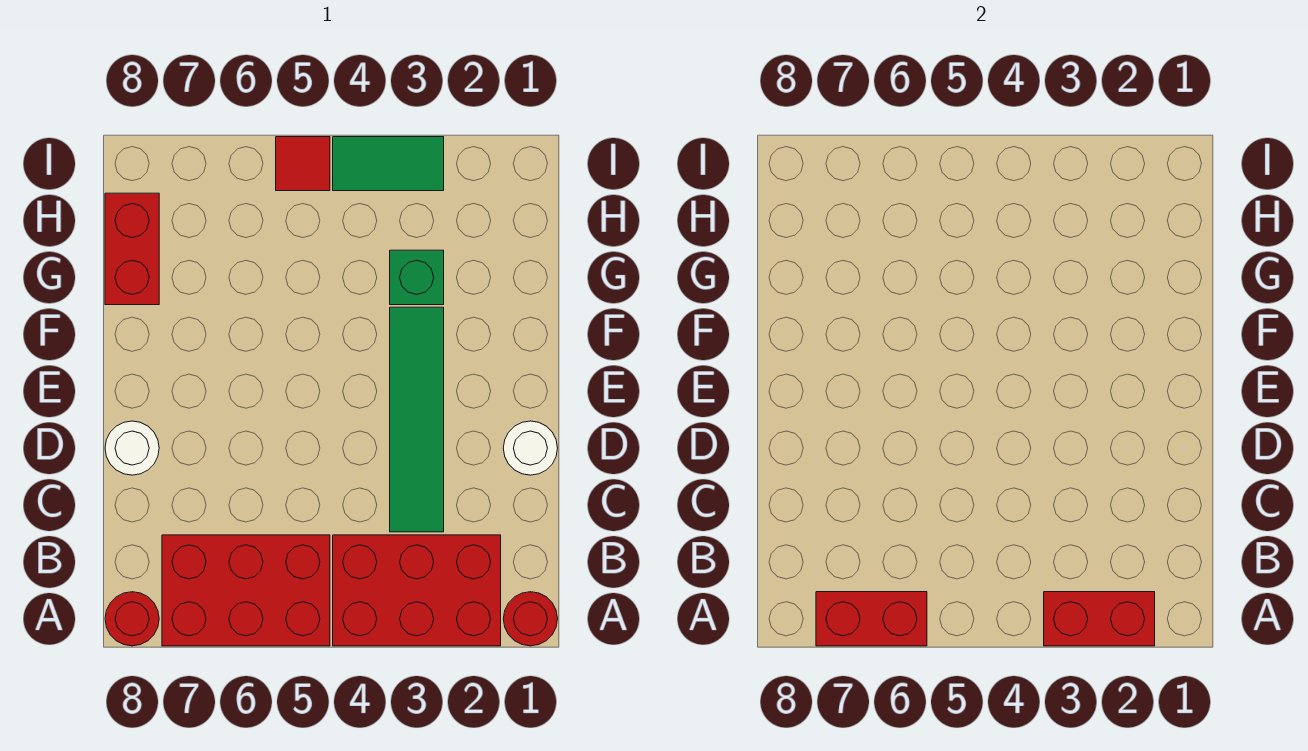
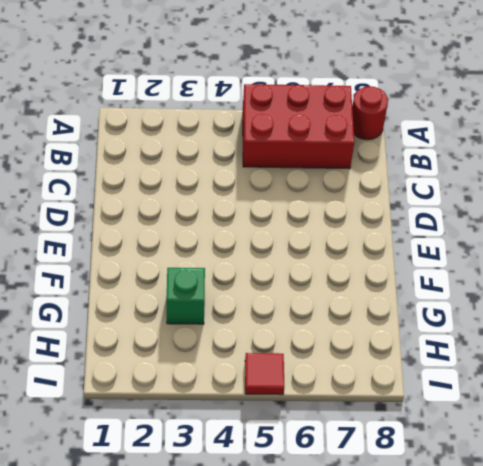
none -> red 1x1 round brick [503,592,558,646]
none -> red 2x3 brick [333,535,501,646]
none -> green 1x4 tile [390,307,444,532]

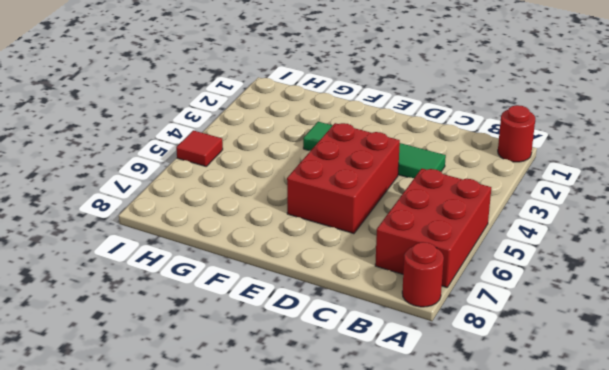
red 2x3 brick [287,123,400,234] -> red 2x3 brick moved to [333,535,501,646]
none -> white 1x1 round brick [503,421,558,475]
none -> white 1x1 round brick [105,421,159,475]
none -> green 1x1 brick [390,250,444,305]

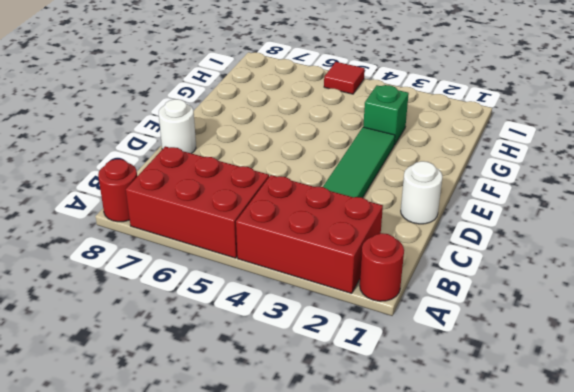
none -> red 1x2 brick [105,193,159,305]
none -> green 1x2 tile [333,137,444,191]
none -> red 1x2 brick [1044,592,1155,646]

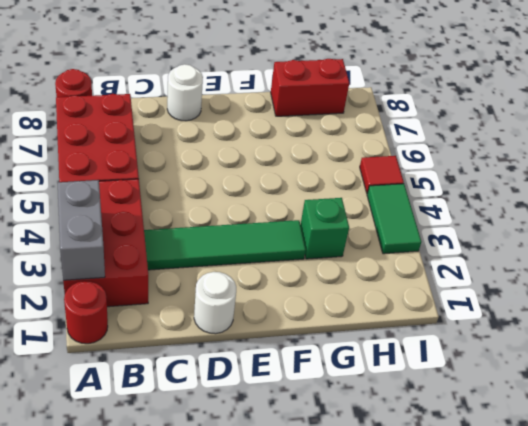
grey 1x2 brick [58,180,105,280] -> red 1x2 brick [1044,592,1155,646]
none -> red 1x2 brick [816,592,927,646]

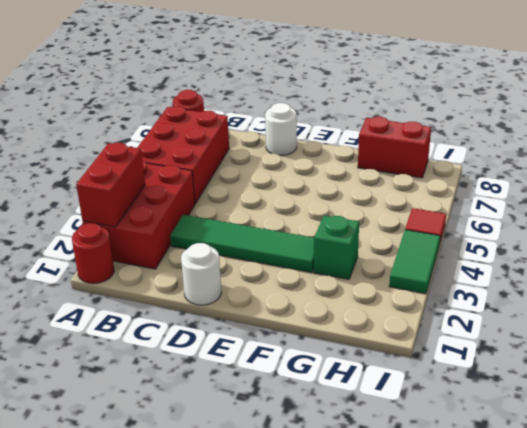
none -> red 1x2 brick [816,592,927,646]

